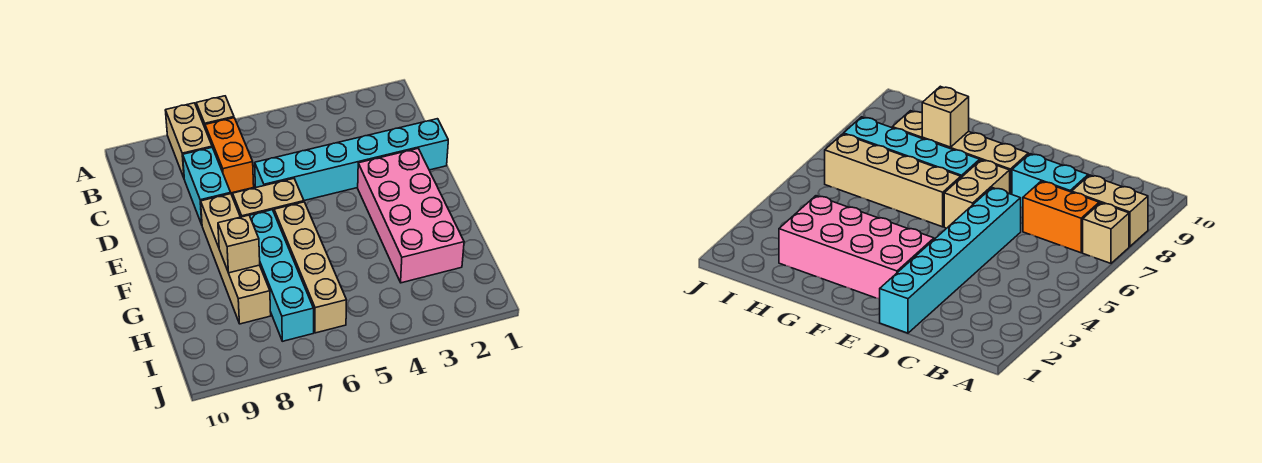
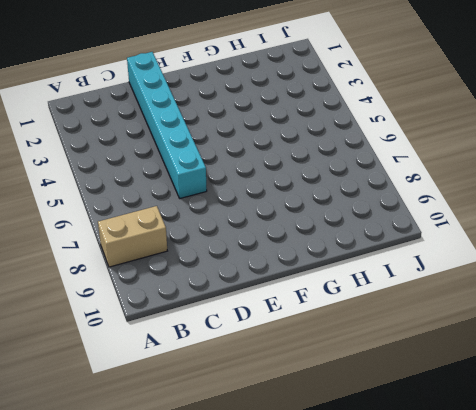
none -> tan 1x1 brick [196,96,234,127]
none -> orange 1x2 brick [205,118,254,193]

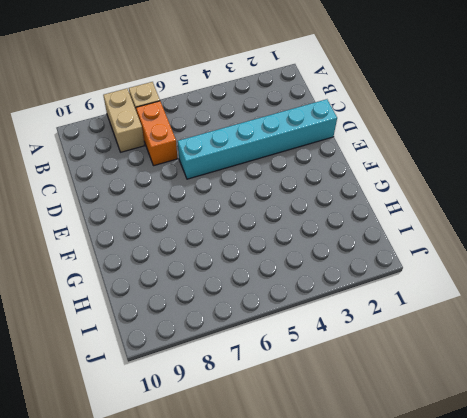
none -> cyan 1x2 brick [183,148,231,224]
none -> pink 2x4 brick [358,149,464,283]

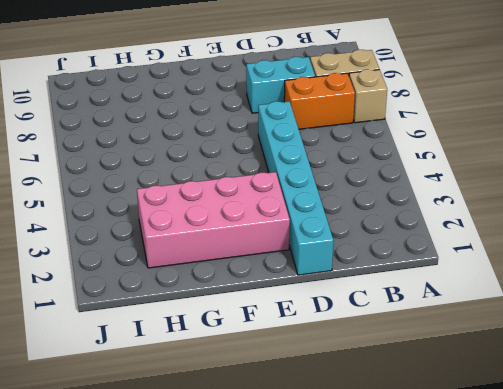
none -> tan 1x2 brick [233,179,304,217]
none -> tan 1x4 brick [201,194,271,324]

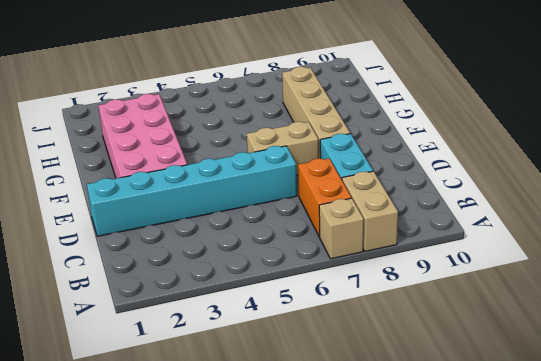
none -> tan 1x4 brick [274,202,347,333]
none -> cyan 1x4 brick [250,210,314,341]

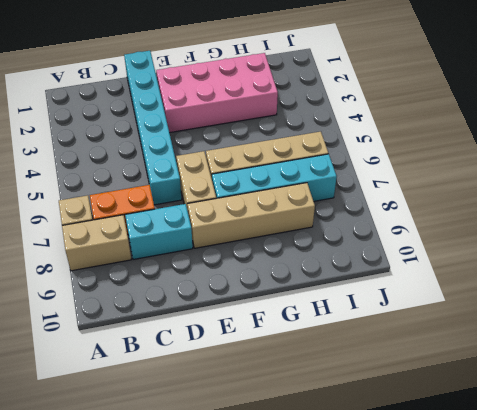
none -> tan 1x1 brick [218,215,260,273]

